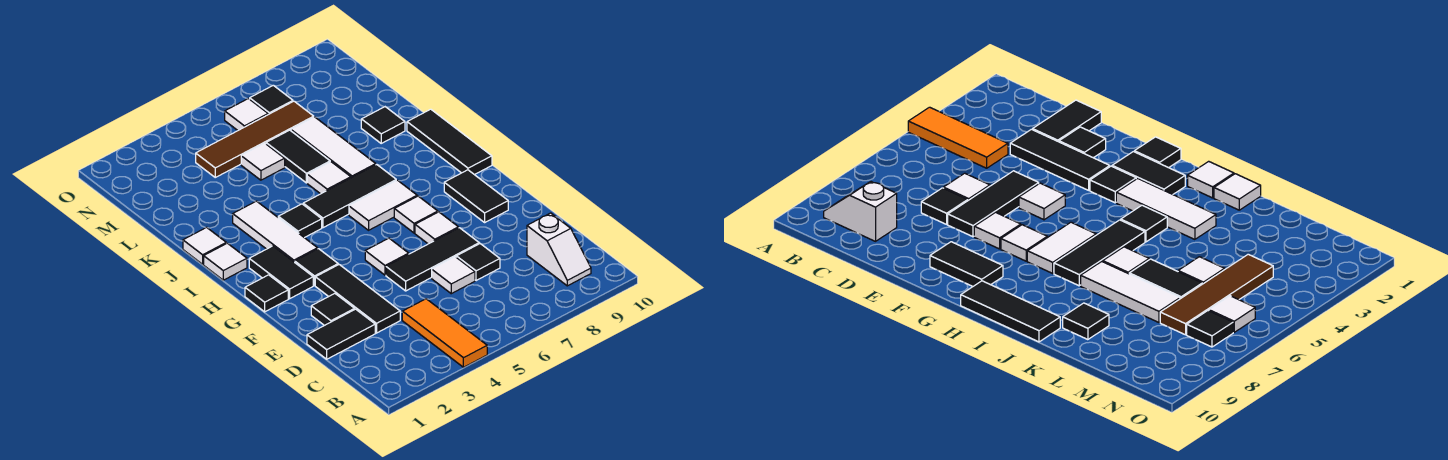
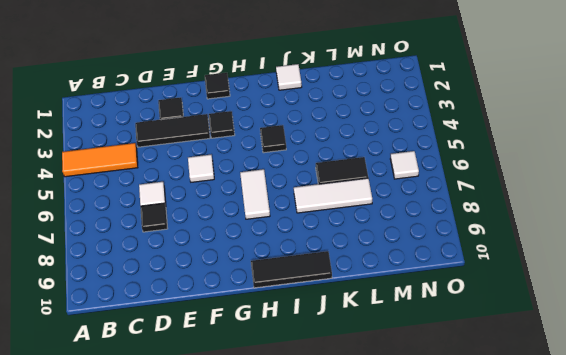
none -> white 1x2 slope [527,213,591,286]
none -> black 1x2 tile [307,309,375,359]
none -> black 1x3 tile [386,228,479,291]
none -> white 1x1 tile [415,212,459,244]

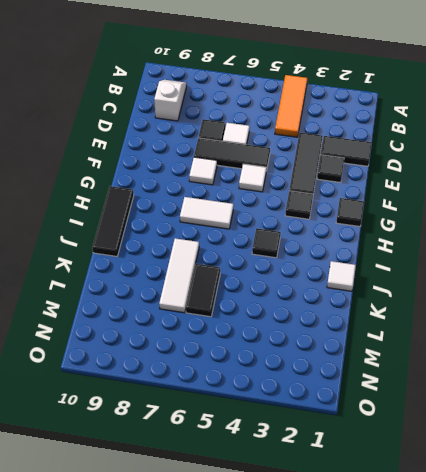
none -> black 1x2 tile [444,170,508,222]
none -> black 1x2 tile [249,246,313,299]
none -> white 1x1 tile [394,196,438,233]
none -> white 1x3 tile [233,201,318,262]

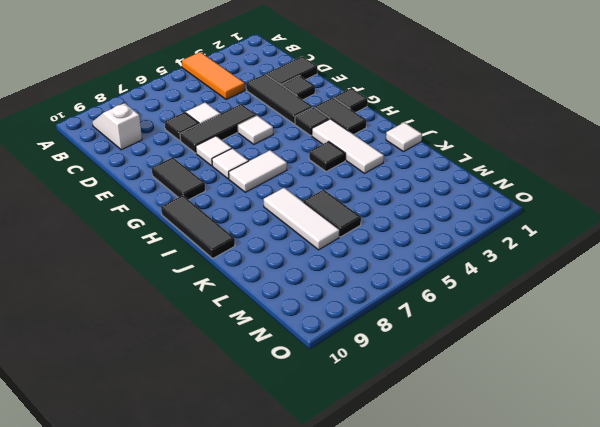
none -> white 1x1 tile [204,243,247,280]
none -> black 1x3 tile [303,165,396,228]
none -> white 1x1 tile [307,162,351,194]
none -> black 1x1 tile [361,107,405,143]

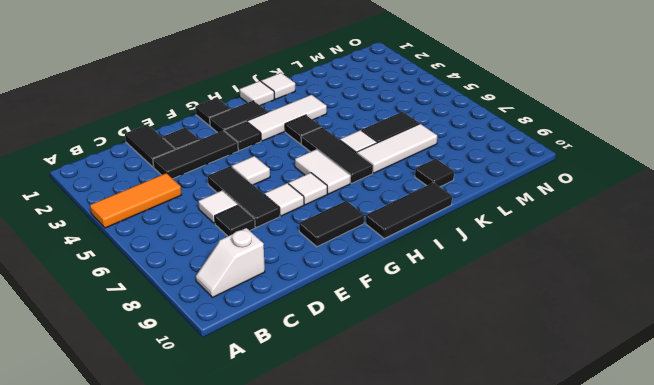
none -> white 1x1 tile [241,143,285,180]
none -> brown 1x4 tile [196,101,314,177]
none -> white 1x1 tile [225,99,268,130]
none -> black 1x1 tile [250,85,293,115]

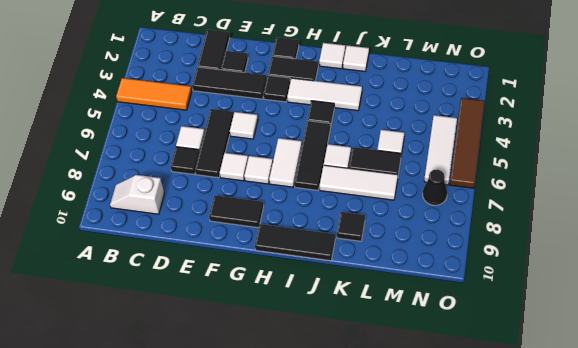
white 1x3 tile [424,115,457,185] -> white 1x1 tile [225,99,268,130]
black 1x1 cone [423,170,447,205] -> black 1x1 tile [250,85,293,115]
brown 1x4 tile [450,98,484,188] -> brown 1x4 tile moved to [196,101,314,177]

